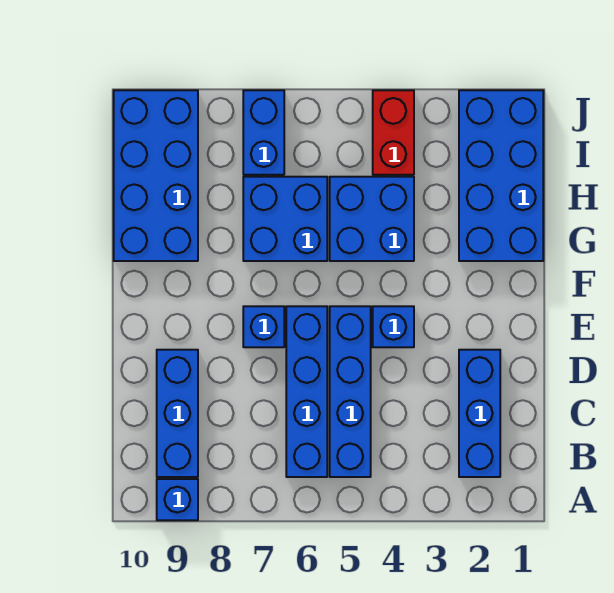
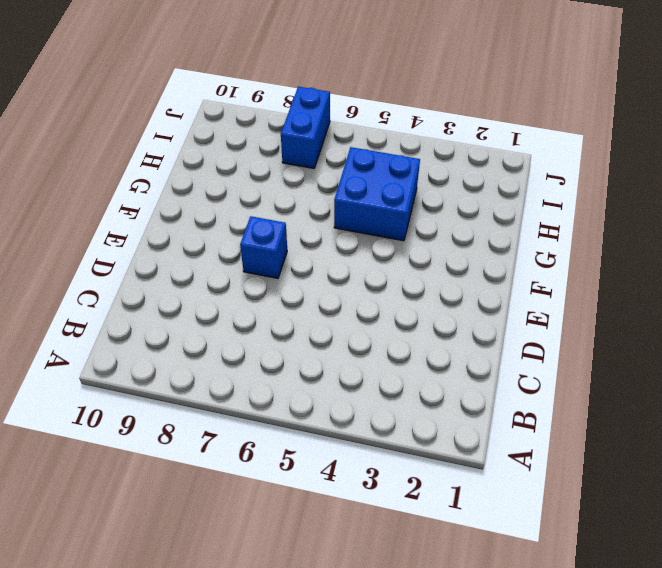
none -> blue 1x1 brick [157,479,198,520]
none -> blue 1x3 brick [459,350,500,477]
none -> blue 1x4 brick [330,306,371,477]

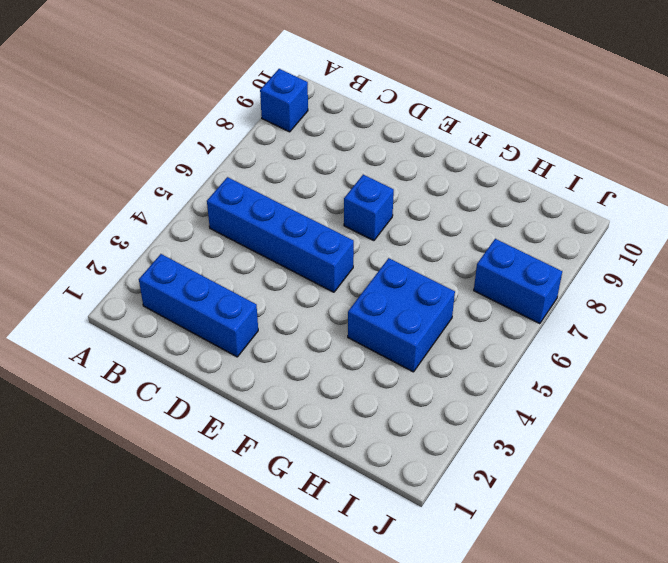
none -> blue 1x4 brick [286,306,327,477]
none -> blue 1x3 brick [157,350,198,477]
none -> blue 1x1 brick [373,306,414,347]

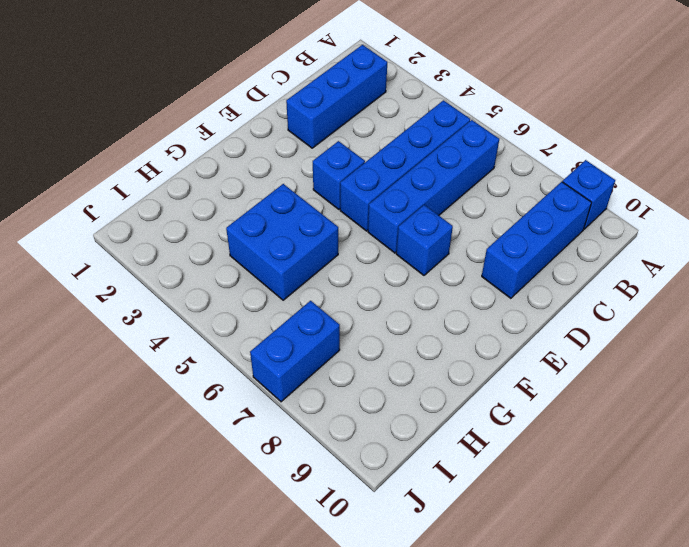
none -> blue 2x4 brick [459,90,543,261]
none -> blue 2x2 brick [243,177,327,261]
none -> blue 2x4 brick [114,90,198,261]

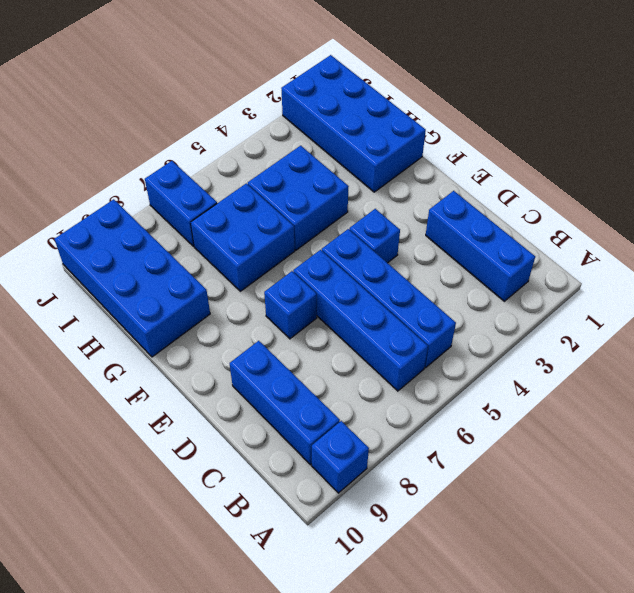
none -> red 1x2 brick [373,90,414,175]

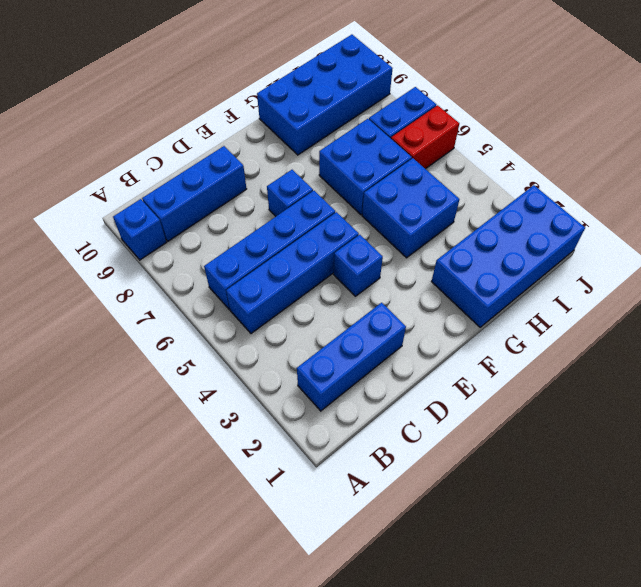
red 1x2 brick [391,105,459,169] -> red 1x2 brick moved to [373,90,414,175]

